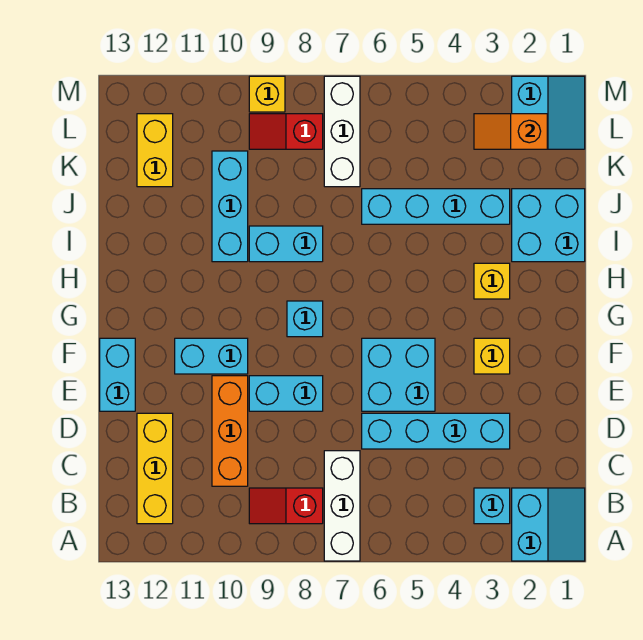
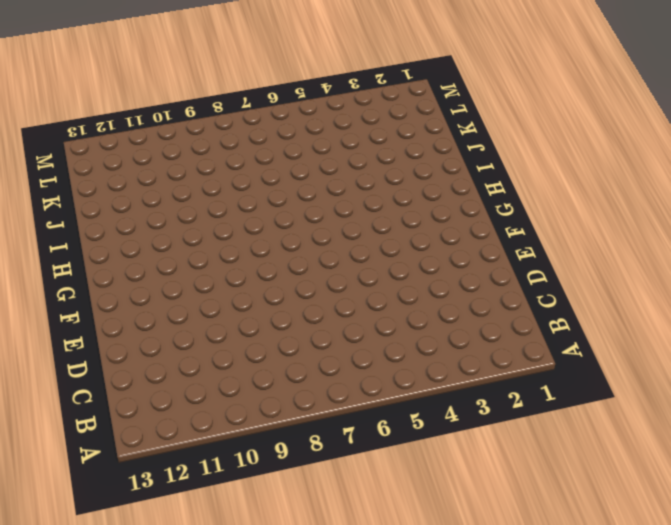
none -> cyan 2x2 slope [512,488,585,561]
none -> white 1x3 brick [324,451,360,561]
none -> cyan 1x1 brick [474,488,510,524]

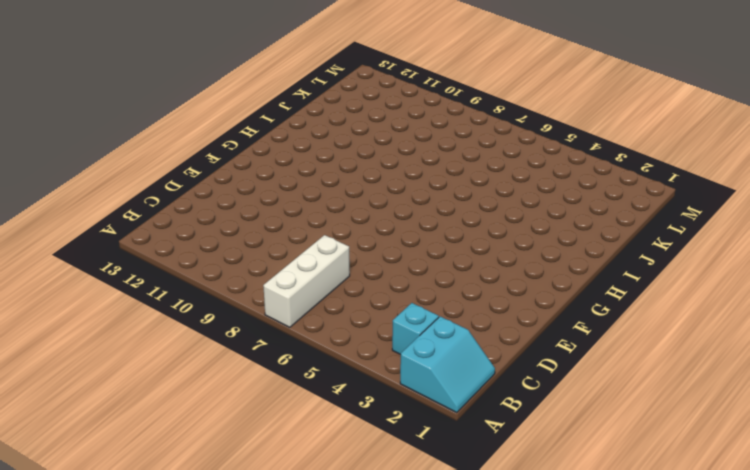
none -> red 1x2 slope [249,488,323,524]
none -> yellow 1x3 brick [137,413,173,524]
none -> orange 1x3 brick [212,376,248,486]

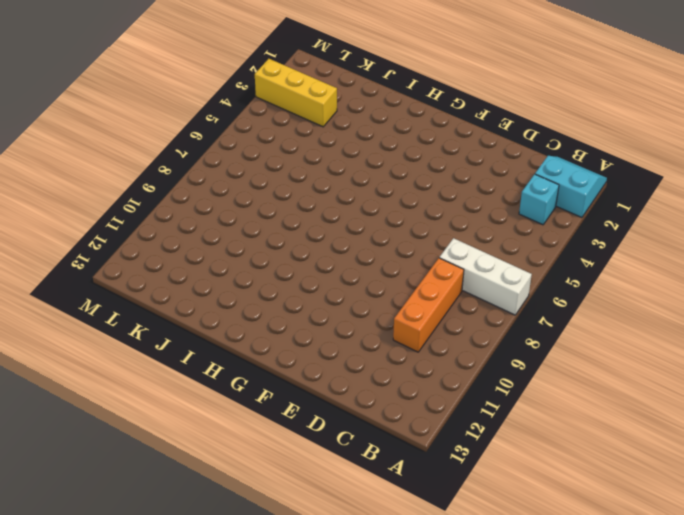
orange 1x3 brick [393,258,464,352] -> orange 1x3 brick turned to [212,376,248,486]
yellow 1x3 brick [255,59,337,127] -> yellow 1x3 brick moved to [137,413,173,524]
none -> red 1x2 slope [249,488,323,524]
none -> cyan 1x4 brick [362,413,510,449]
none -> cyan 2x2 brick [362,338,435,411]

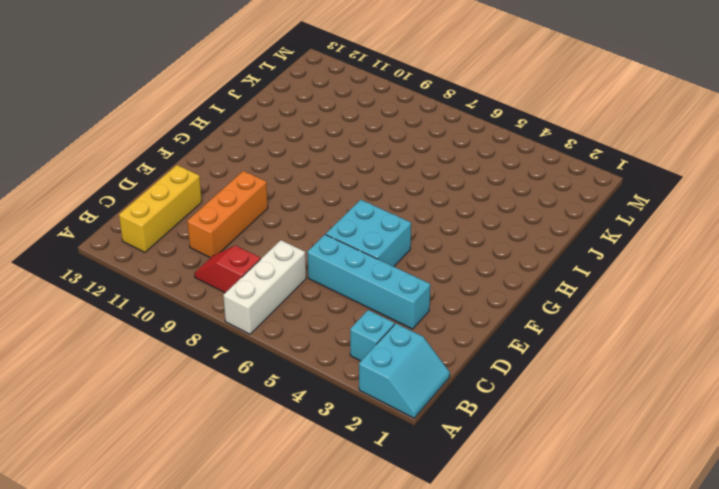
none -> cyan 1x2 brick [249,376,323,411]
none -> cyan 1x2 brick [100,338,135,411]
none -> yellow 1x1 brick [474,338,510,374]

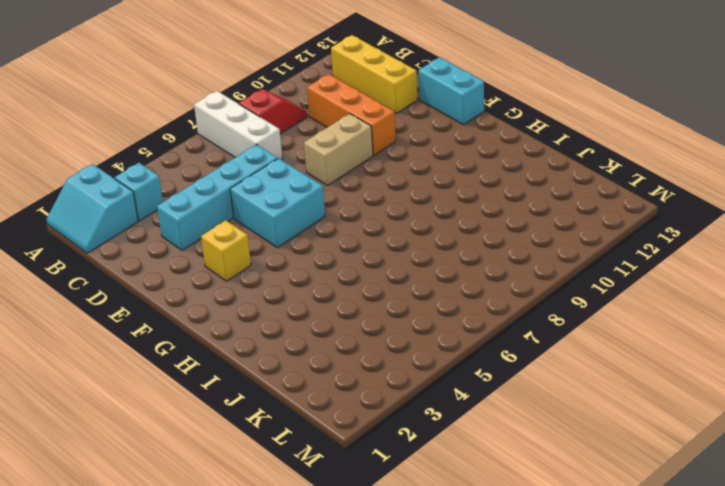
tan 1x2 brick [304,114,373,185] -> cyan 1x2 brick [249,376,323,411]
none -> cyan 1x2 brick [175,338,248,374]
none -> cyan 1x1 brick [287,301,323,337]
none -> yellow 1x1 brick [474,263,510,299]

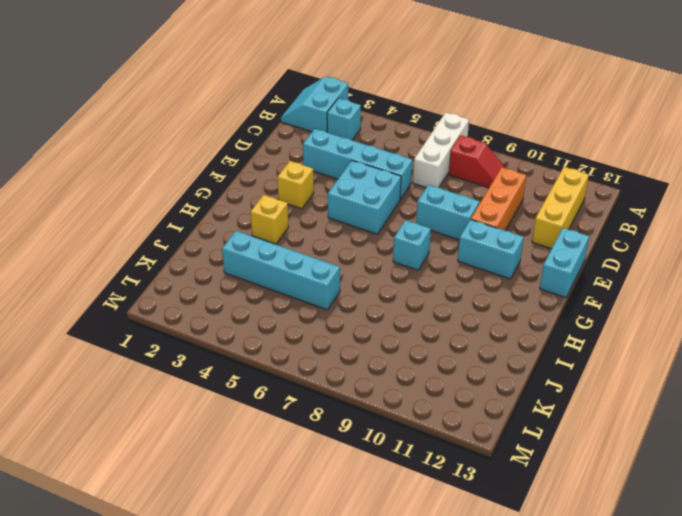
none -> cyan 2x2 brick [512,189,585,262]
none -> cyan 1x2 brick [249,226,323,262]
none -> cyan 1x3 brick [212,151,248,262]

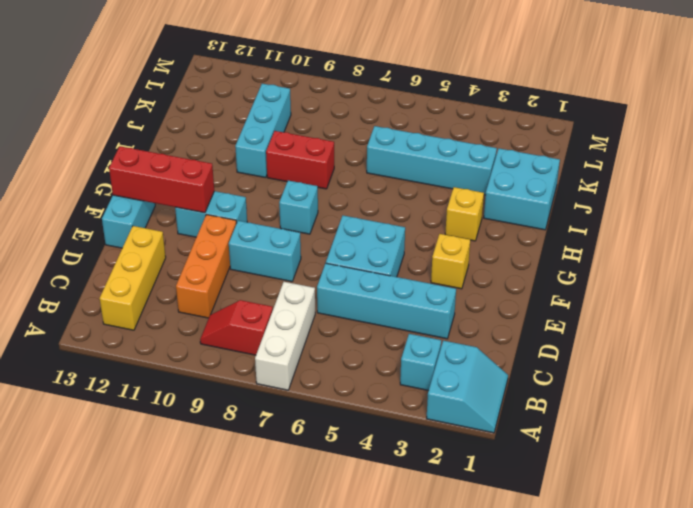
red 1x3 brick [109,146,214,213] -> none
red 1x2 brick [266,131,334,189] -> cyan 1x2 brick [249,226,323,262]
none -> white 1x3 brick [324,76,360,187]
none -> yellow 1x2 brick [137,114,173,187]
none -> cyan 2x2 slope [512,76,585,149]

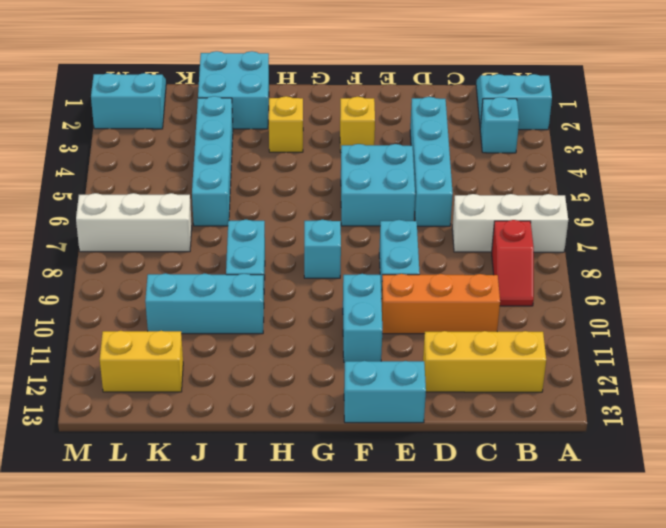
none -> red 1x2 slope [249,114,323,149]
none -> yellow 1x1 brick [249,76,285,112]
none -> orange 1x2 slope [474,114,547,149]

